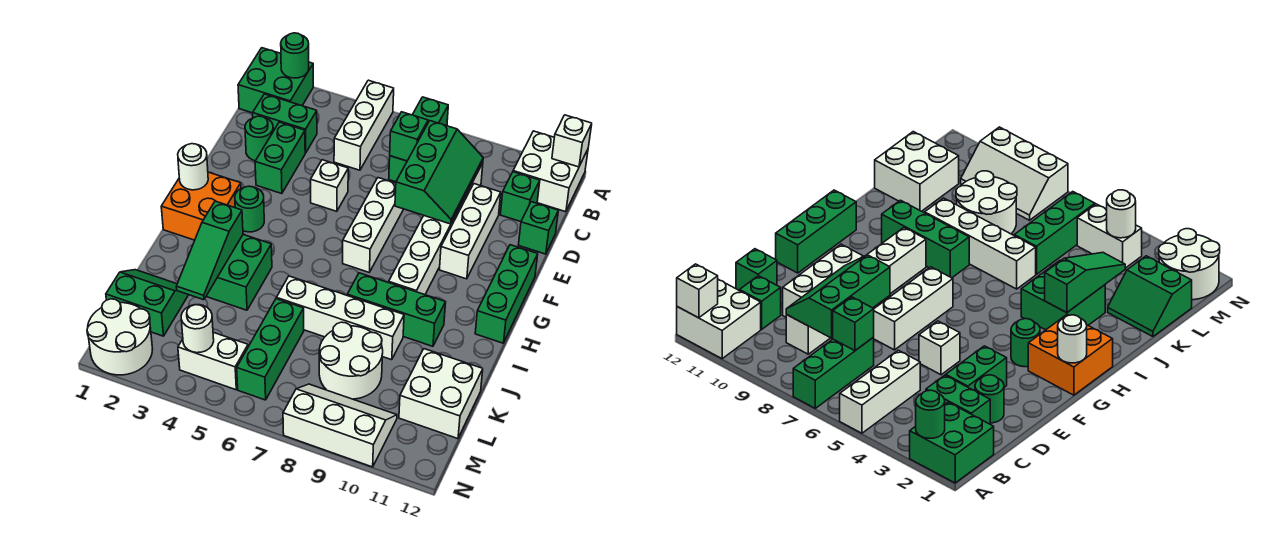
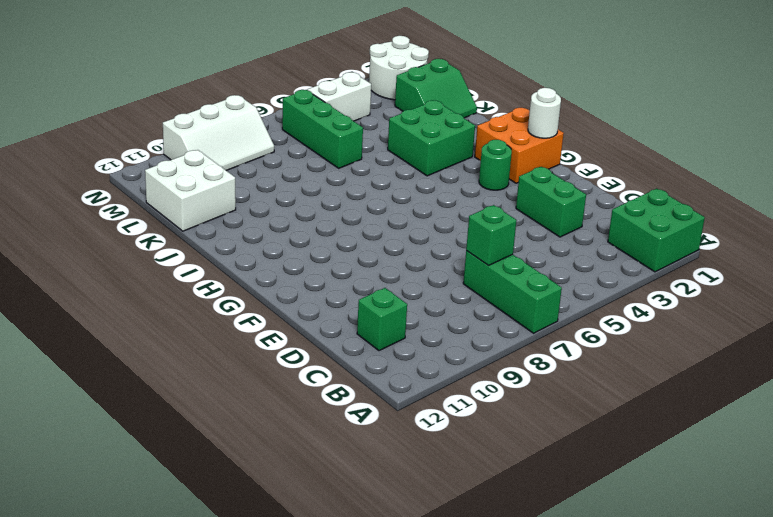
none -> white 1x3 brick [334,80,394,170]
none -> white 2x2 brick [513,131,588,212]
none -> green 1x2 brick [253,94,317,153]
none -> white 1x6 brick [389,163,483,295]

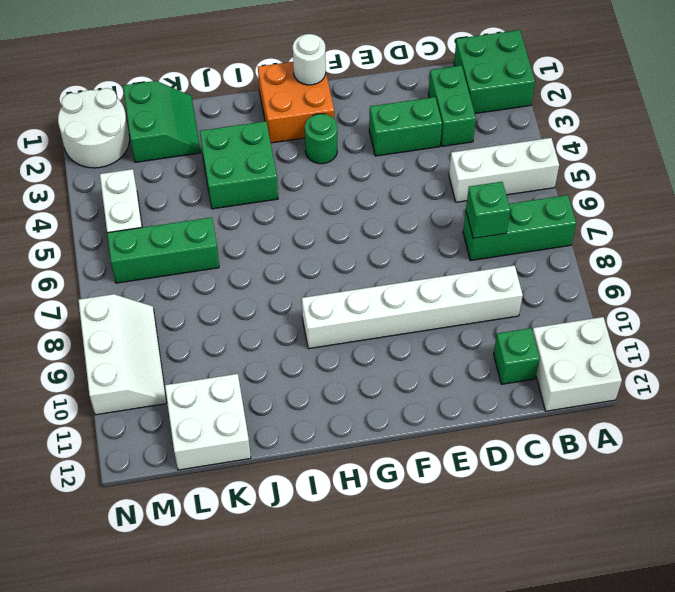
none -> green 1x1 round brick [245,116,273,161]
none -> white 1x3 brick [440,184,501,279]
none -> green 1x1 brick [519,202,558,254]
none -> white 1x1 brick [311,160,348,211]

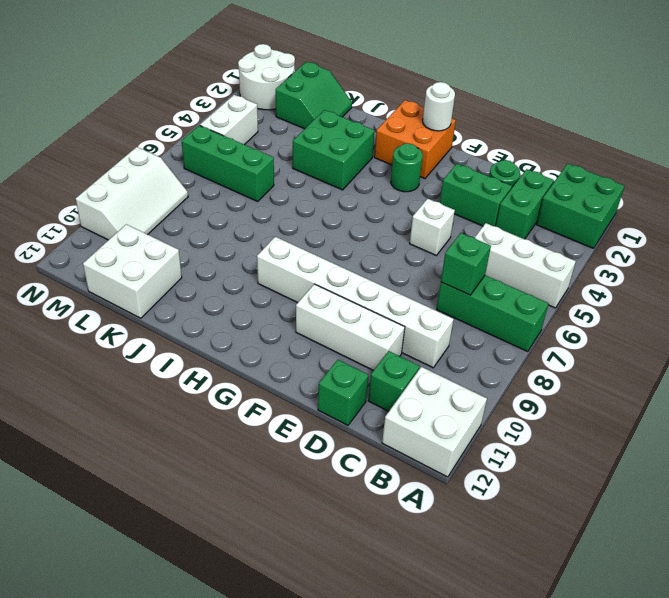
none -> white 1x3 brick [343,178,403,272]
none -> green 1x3 brick [475,245,538,343]
none -> green 1x3 brick [347,273,446,346]
none -> white 1x4 brick [276,276,404,360]

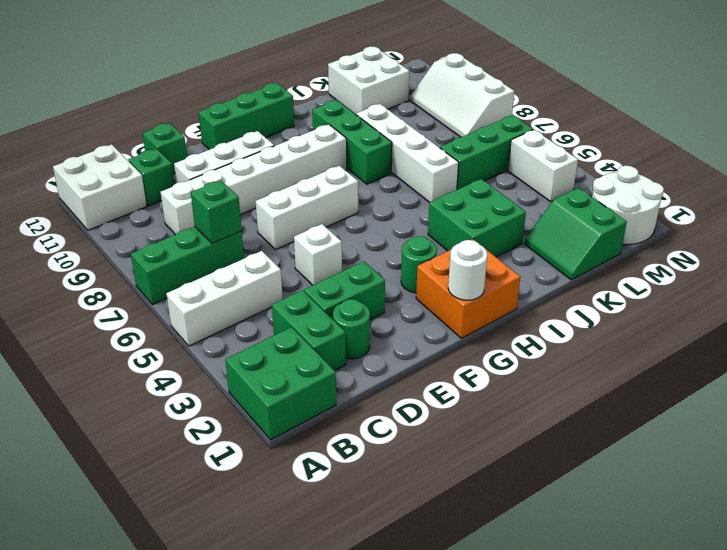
none -> white 2x2 round brick [319,322,383,399]
none -> green 1x1 round brick [281,33,309,78]
none -> white 1x1 brick [552,115,592,167]
none -> green 2x3 slope [395,121,483,224]

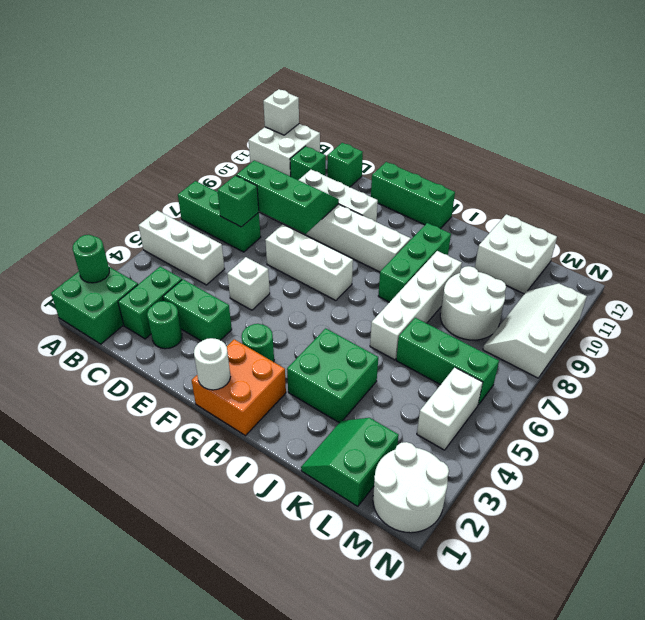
none -> green 1x3 slope [176,201,243,300]
none -> white 1x1 round brick [181,305,214,353]

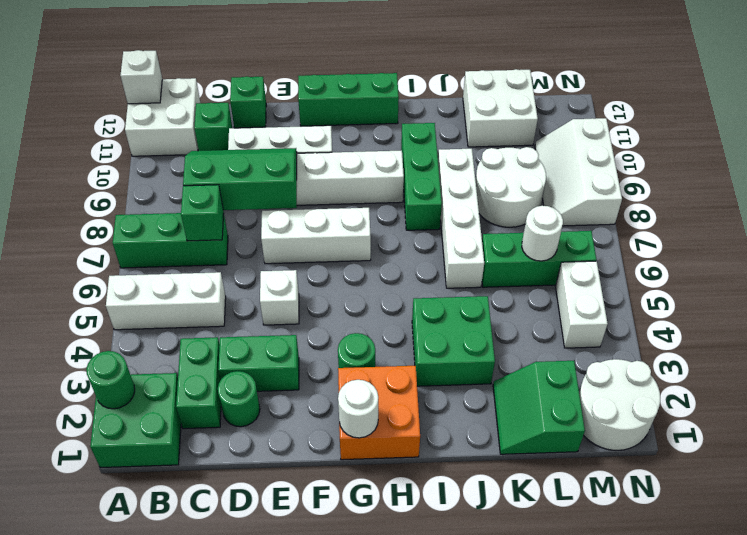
white 1x1 round brick [522,206,563,261] -> white 1x1 round brick moved to [181,305,214,353]
none -> green 1x3 slope [176,201,243,300]

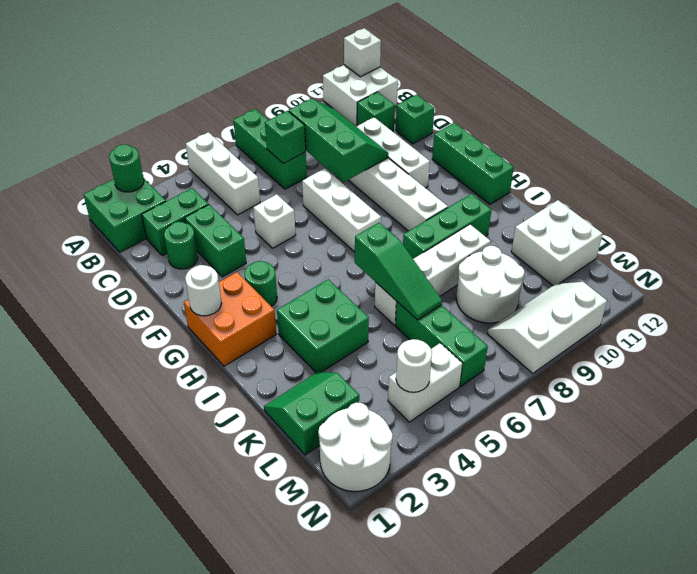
green 1x3 slope [355,223,442,320] -> green 1x3 slope moved to [176,201,243,300]

